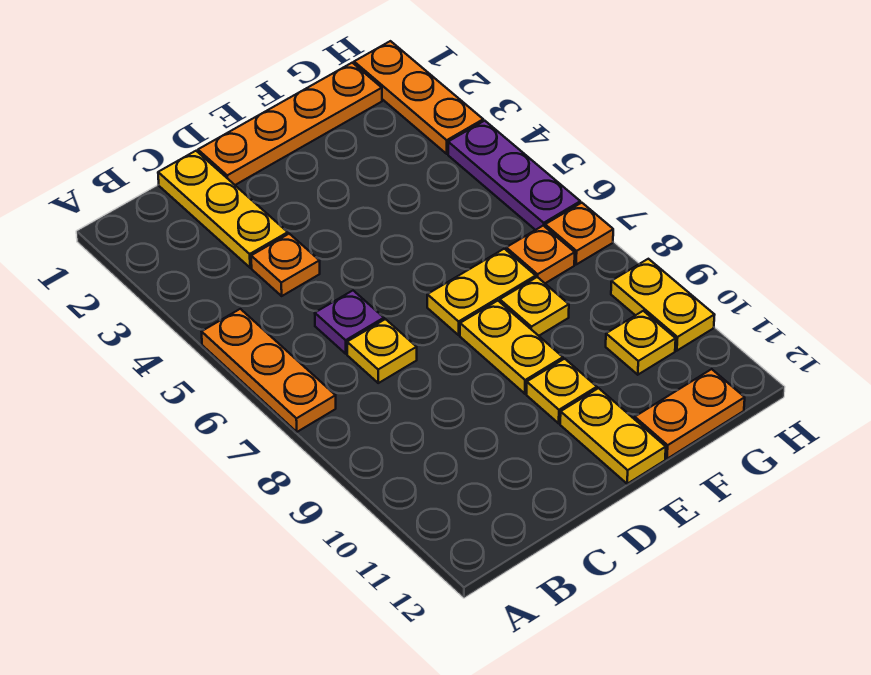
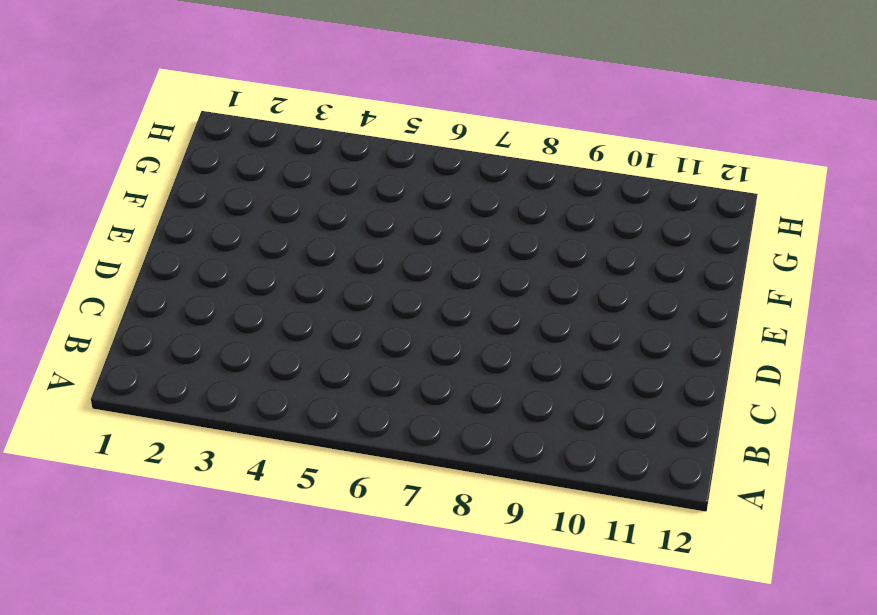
none -> orange 1x3 plate [202,309,336,432]
none -> yellow 1x3 plate [158,151,288,268]
none -> orange 1x1 plate [251,234,320,296]

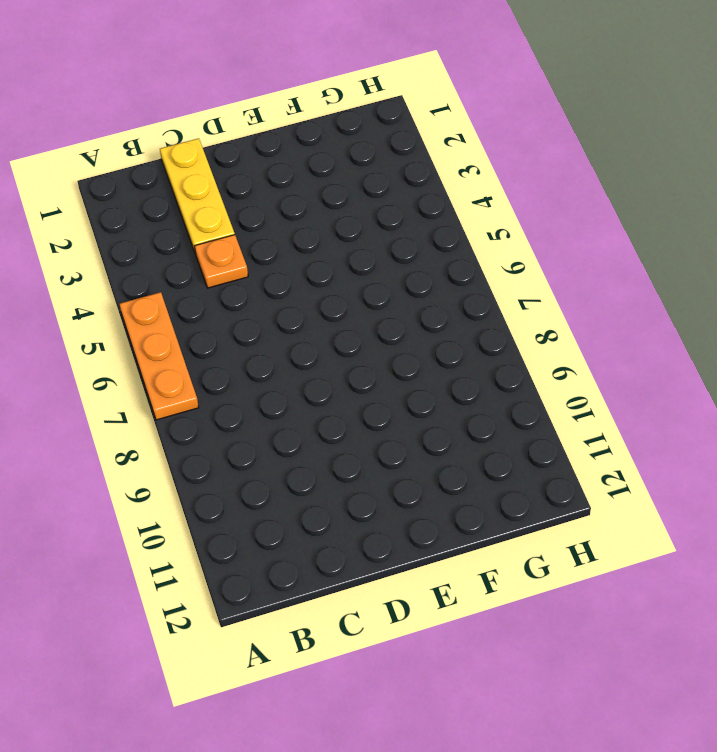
none -> purple 1x1 plate [315,291,384,354]
none -> yellow 1x1 plate [347,319,417,383]
none -> orange 1x4 plate [198,63,382,185]

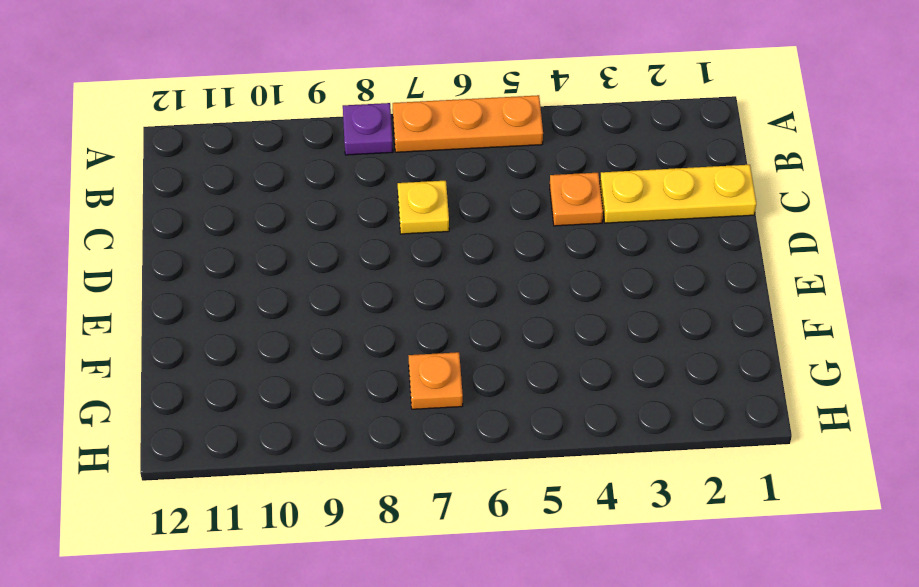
purple 1x1 plate [343,103,393,155] -> purple 1x1 plate moved to [315,291,384,354]
none -> orange 1x4 plate [198,63,382,185]
none -> yellow 1x2 plate [427,249,536,335]
none -> yellow 1x2 plate [460,301,563,394]

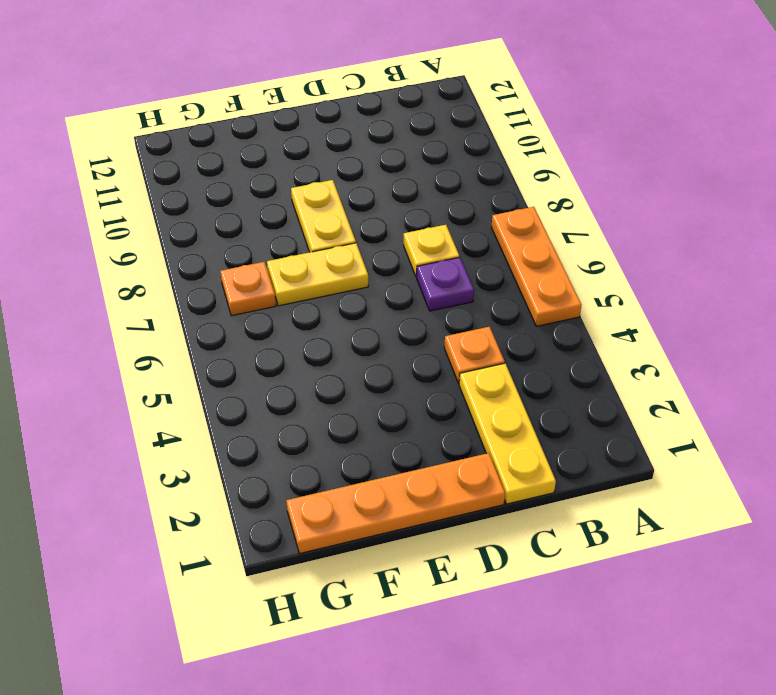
none -> yellow 1x1 plate [527,359,597,423]
none -> yellow 1x2 plate [560,388,666,484]
none -> yellow 1x1 plate [500,277,569,336]

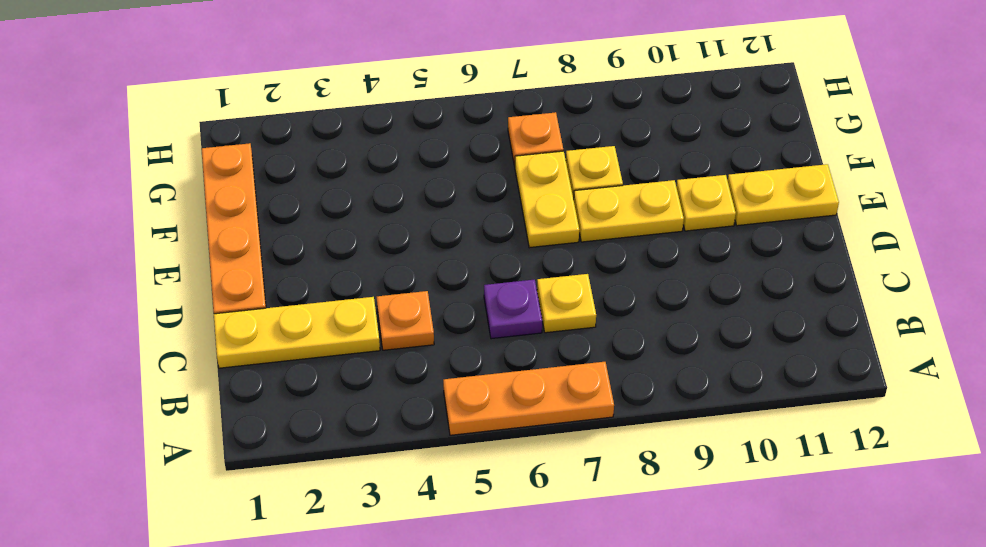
none -> orange 1x2 plate [635,369,745,459]
none -> yellow 1x1 plate [606,311,676,375]
none -> orange 1x3 plate [354,41,483,154]

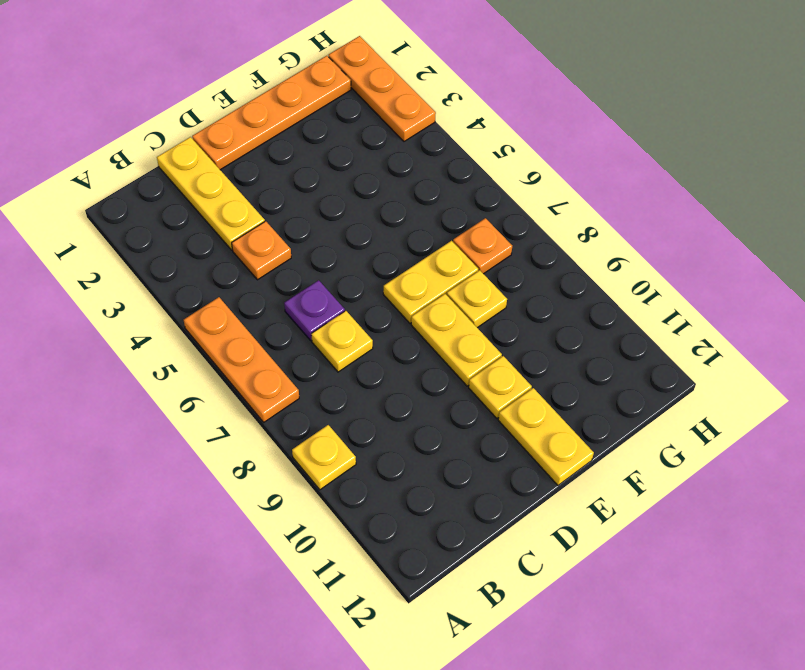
yellow 1x1 plate [292,425,356,490] -> yellow 1x1 plate moved to [606,311,676,375]
none -> orange 1x2 plate [635,369,745,459]
none -> purple 1x3 plate [448,121,580,230]
none -> orange 1x1 plate [545,203,613,264]

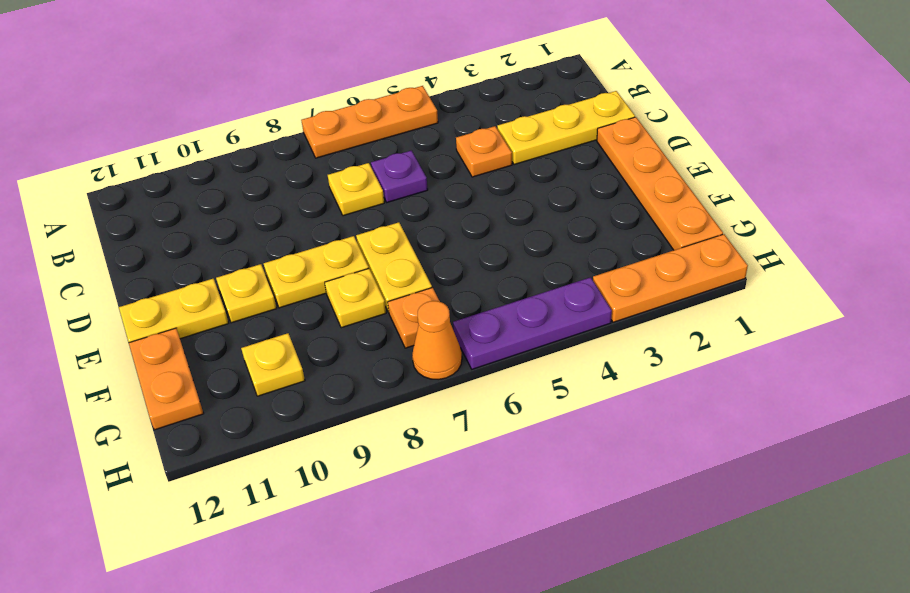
orange 1x1 cone [412,301,462,380] -> orange 1x1 plate [545,203,613,264]
none -> yellow 1x2 plate [611,259,714,351]

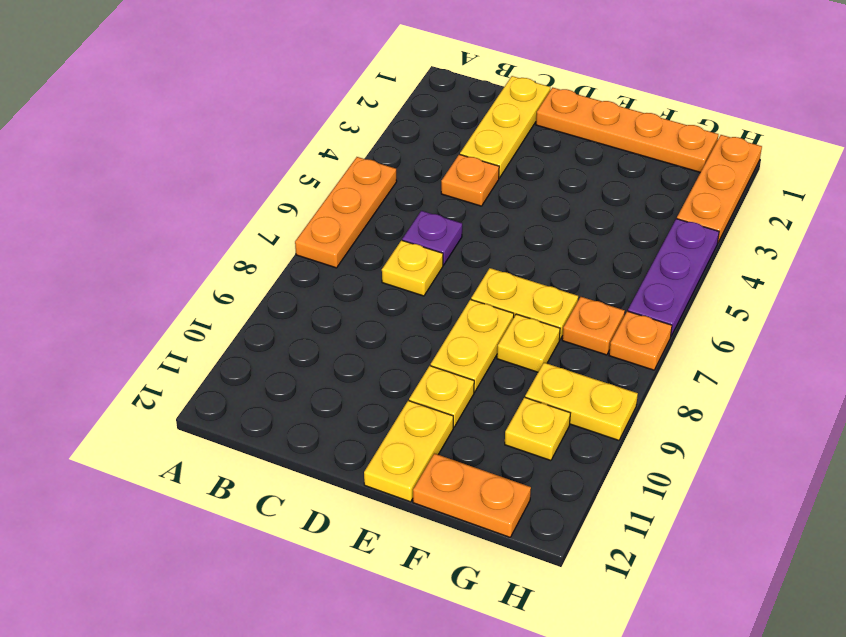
yellow 1x2 plate [525,363,638,440] -> yellow 1x2 plate turned to [611,259,714,351]

